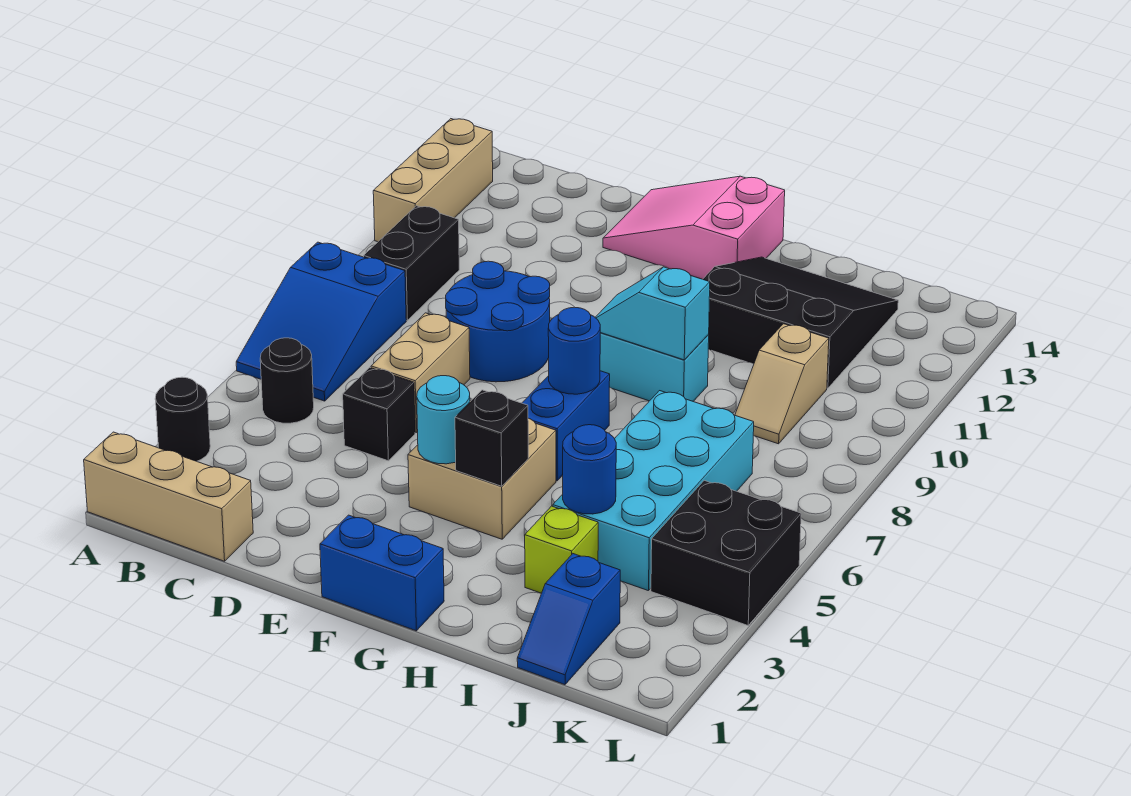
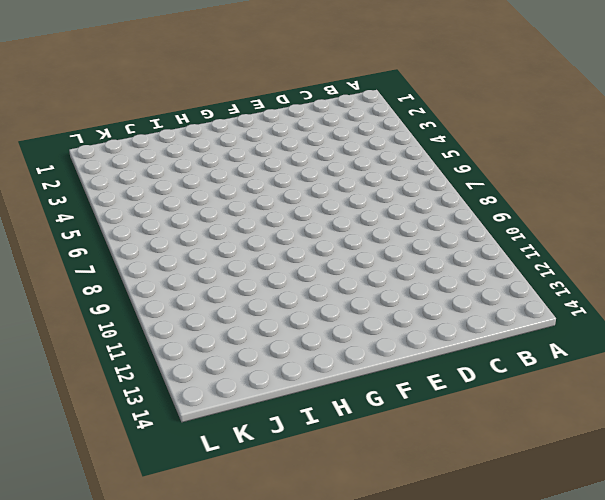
none -> tan 1x3 brick [84,432,253,561]
none -> black 1x1 round brick [155,377,210,461]
none -> blue 2x3 slope [236,242,406,401]

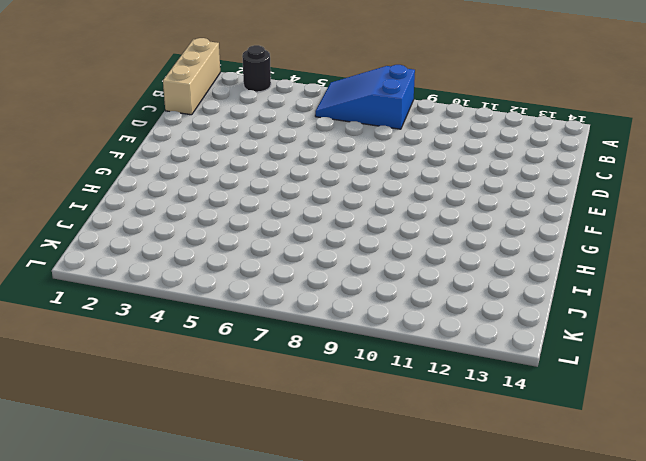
none -> tan 1x3 brick [373,119,493,242]
none -> black 1x1 round brick [260,338,314,423]
none -> black 1x2 brick [364,206,459,320]

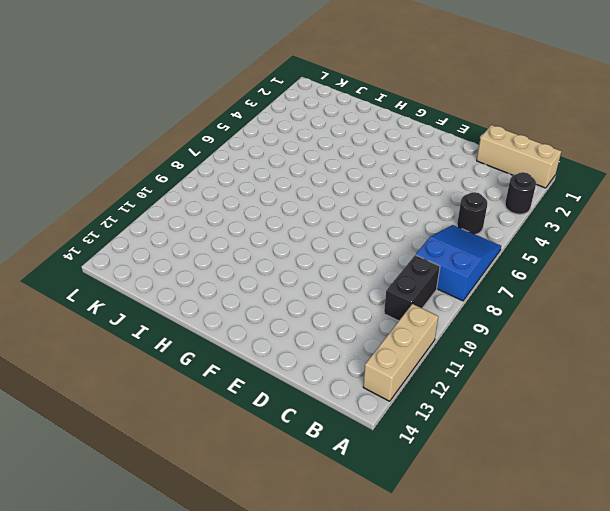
none -> black 1x1 brick [343,367,415,461]
none -> tan 1x2 brick [371,313,470,432]
none -> blue 2x2 round brick [446,261,550,382]

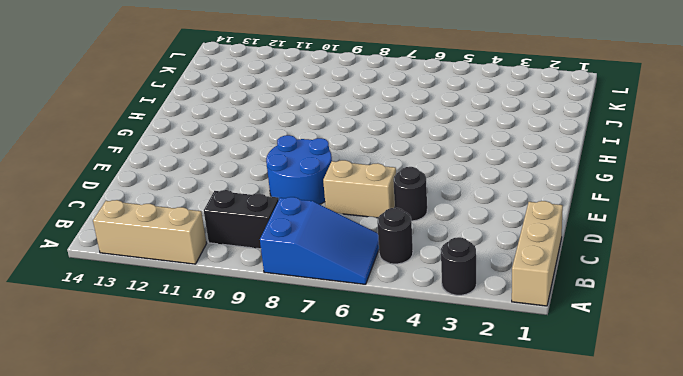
black 1x1 round brick [393,167,427,221] -> black 1x1 brick [343,367,415,461]
none -> pink 2x3 slope [603,176,785,279]
none -> blue 1x2 brick [320,515,444,631]
none -> tan 2x2 brick [408,418,556,539]

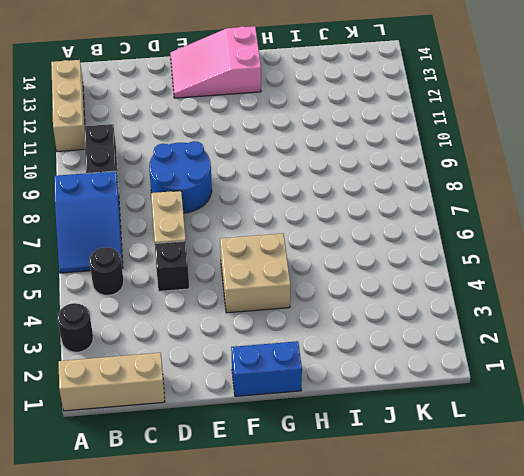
none -> blue 1x2 brick [522,371,610,481]
none -> cyan 1x2 brick [600,333,709,401]
none -> black 3x3 slope [703,257,898,388]

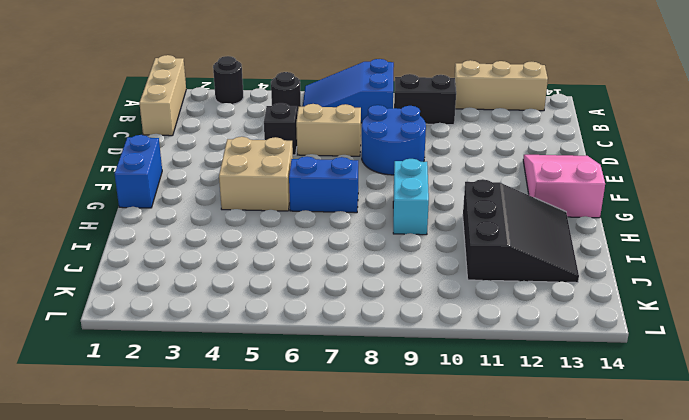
none -> lime 1x1 brick [525,506,598,593]
none -> cyan 2x4 brick [553,391,754,591]
none -> blue 1x2 slope [517,554,620,685]

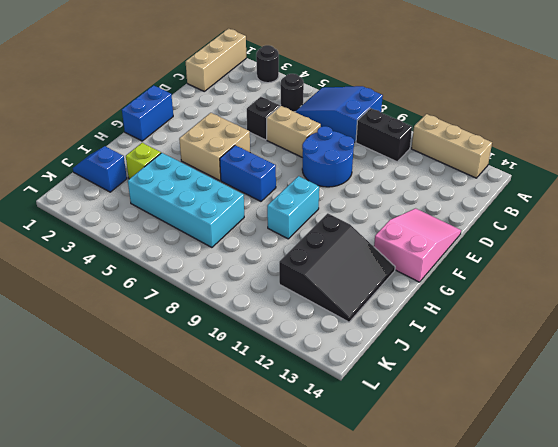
none -> tan 1x2 slope [735,324,829,444]
none -> black 2x2 brick [651,480,801,625]
none -> cyan 1x1 round brick [417,376,470,464]

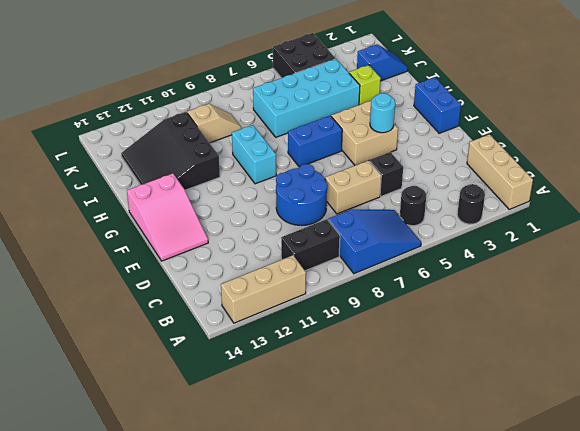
none -> black 1x1 brick [455,390,528,486]
none -> blue 1x1 round brick [548,307,600,394]
none -> cyan 1x2 slope [595,267,710,360]

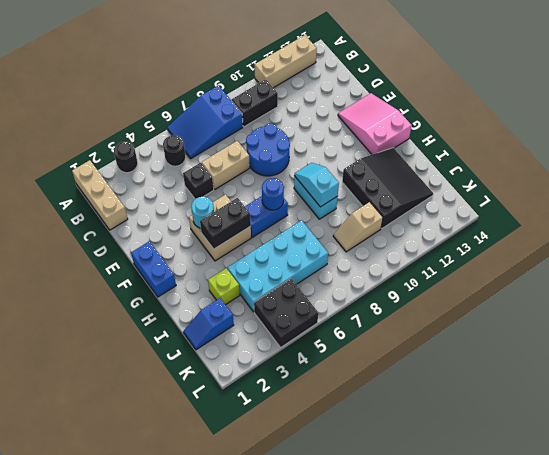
black 1x2 brick [200,198,251,249] -> black 1x1 brick [455,390,528,486]
none -> blue 1x1 round brick [563,425,616,514]

